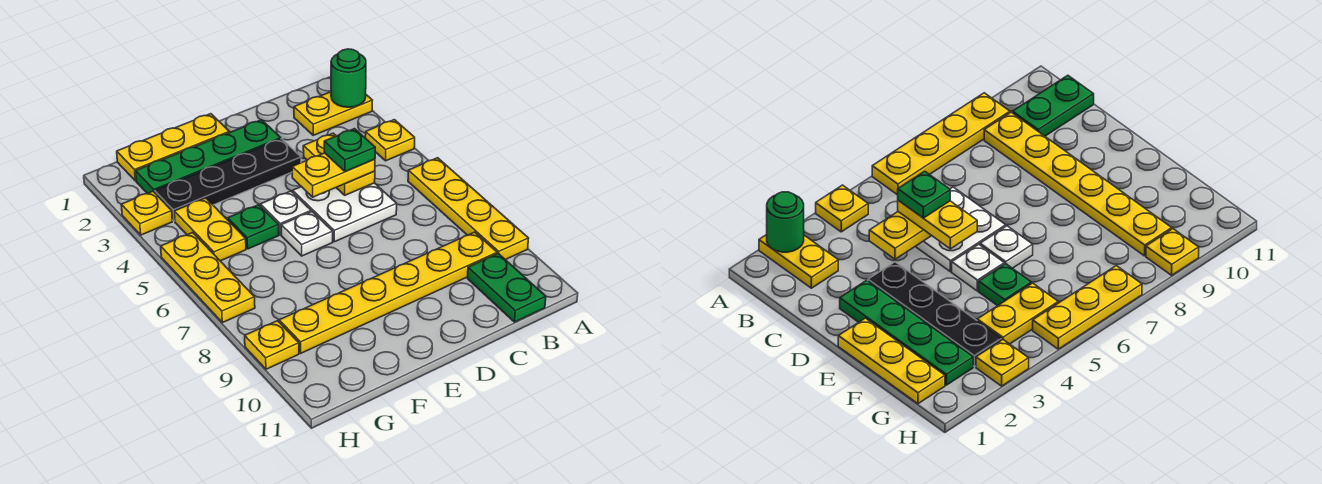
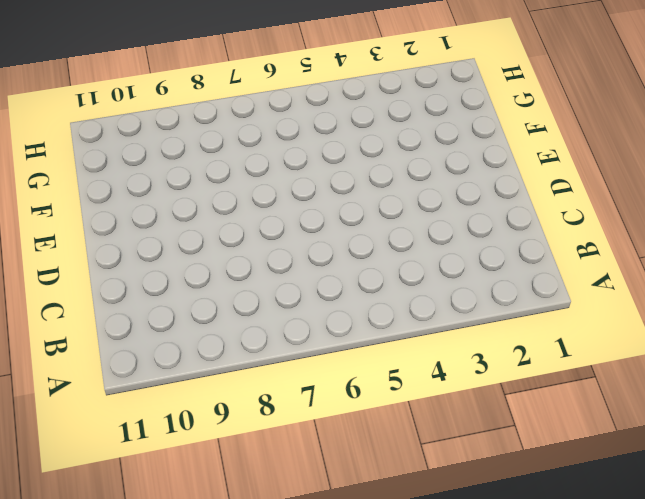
none -> yellow 1x2 plate [294,92,372,135]
none -> yellow 1x1 plate [365,120,415,161]
none -> yellow 1x4 plate [408,158,529,260]

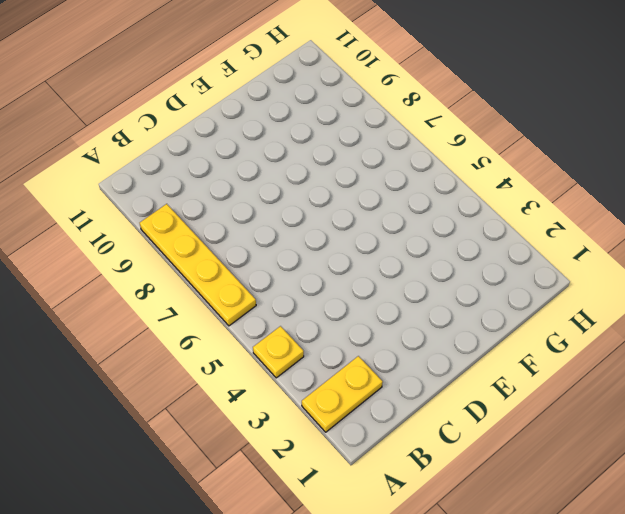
none -> yellow 1x6 plate [279,232,497,353]
none -> green 1x2 plate [467,253,546,322]
none -> white 2x2 plate [293,183,397,242]

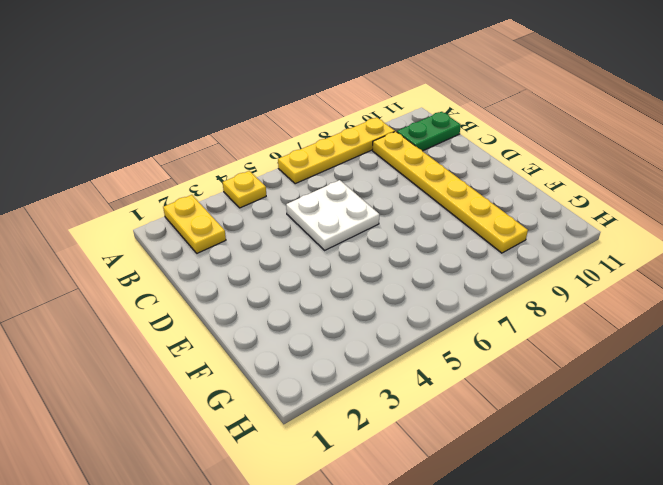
none -> green 1x4 plate [135,120,281,193]
none -> black 1x4 plate [155,139,301,221]
none -> yellow 1x3 plate [117,114,229,181]

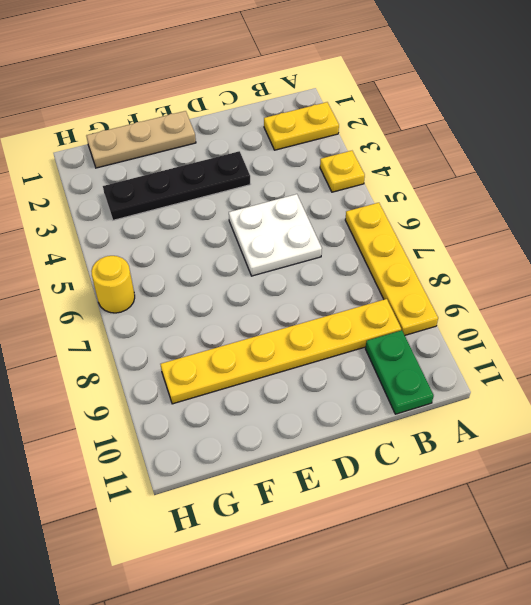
tan 1x3 plate [86,111,196,168] -> yellow 1x3 plate [117,114,229,181]
yellow 1x1 round brick [91,256,135,313] -> yellow 1x3 plate [161,233,255,323]
none -> green 1x4 plate [135,120,281,193]
none -> white 1x1 plate [260,191,311,235]
none -> white 1x1 plate [281,212,333,256]

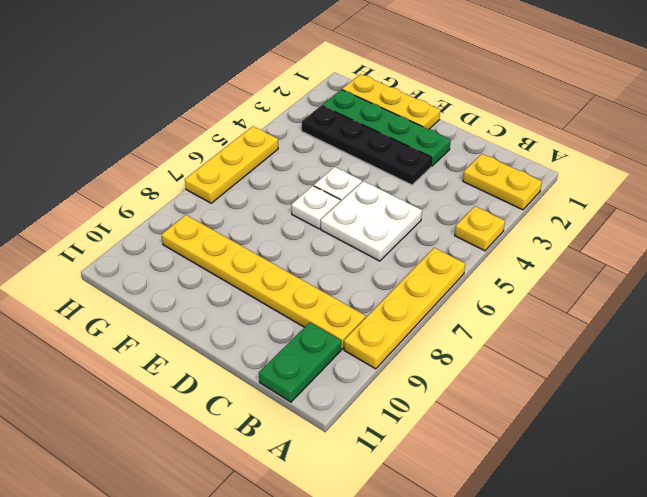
none -> green 1x1 plate [228,205,279,249]
none -> yellow 1x2 plate [174,198,246,261]
none -> yellow 1x1 plate [121,191,172,235]

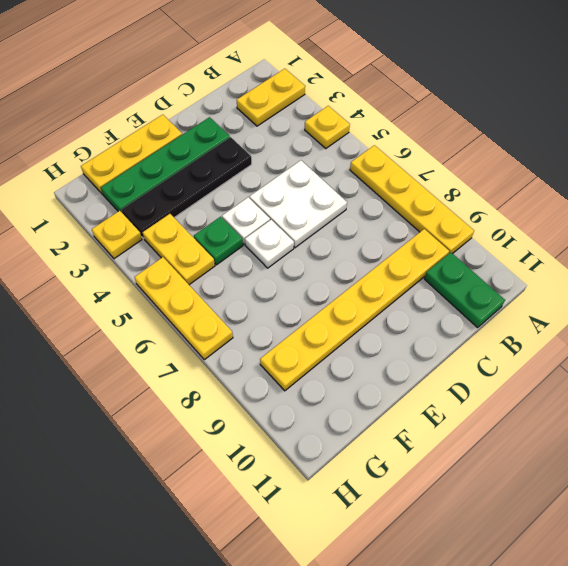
none -> yellow 1x1 plate [245,321,299,369]
none -> green 1x1 round brick [331,49,366,107]
none -> yellow 1x2 plate [303,133,375,195]

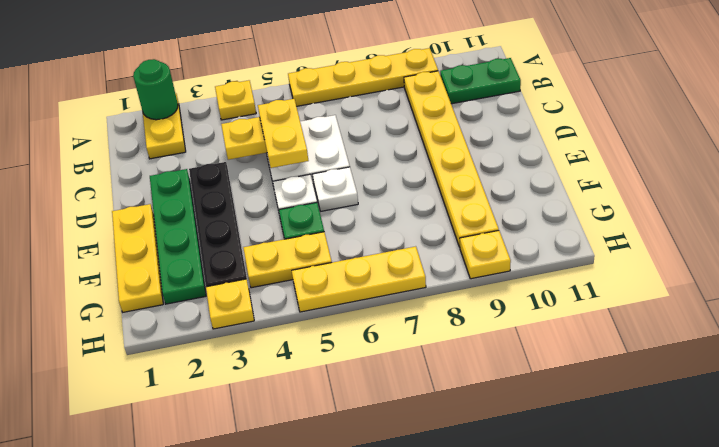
none -> green 1x1 plate [324,129,375,171]

